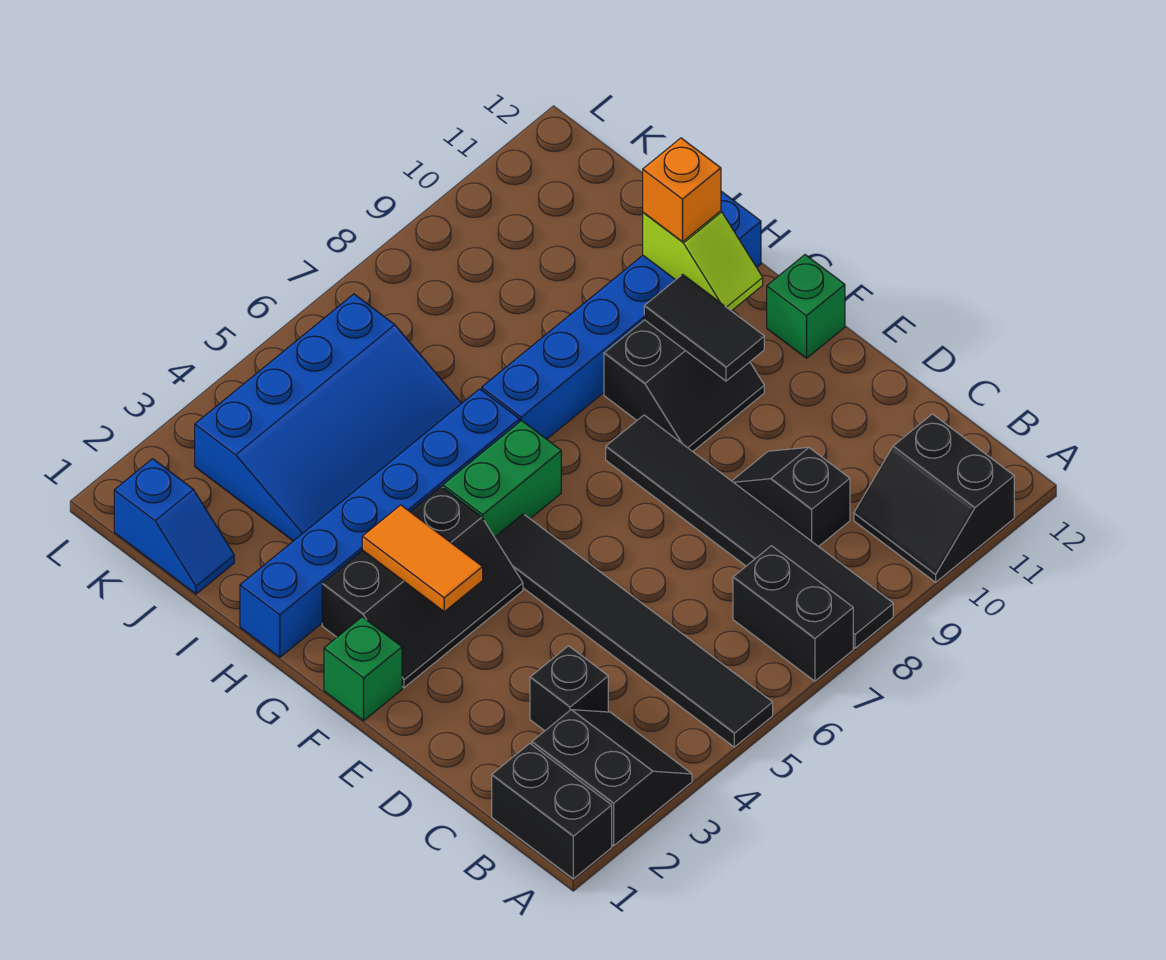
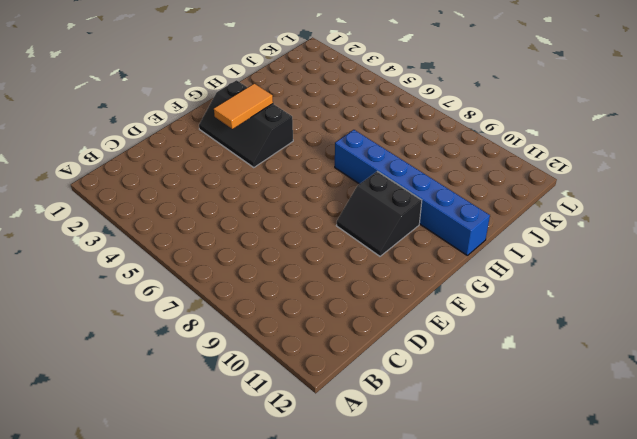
none -> black 1x2 brick [492,744,612,879]
none -> black 2x2 slope [532,710,692,846]
none -> black 1x6 tile [495,514,773,747]

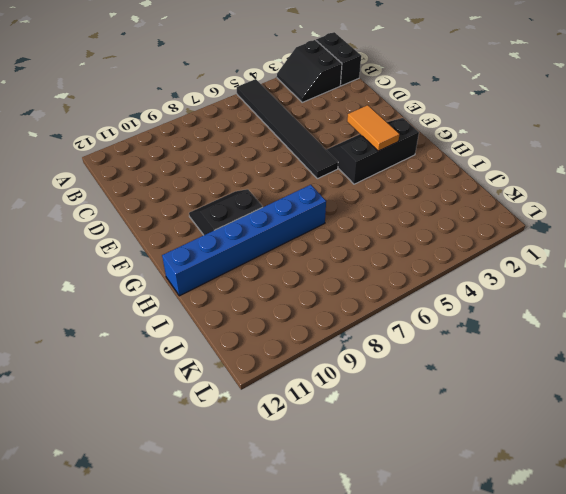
none -> black 1x2 brick [733,546,853,681]
none -> black 1x6 tile [606,415,893,648]
none -> black 2x2 slope [854,414,1014,582]

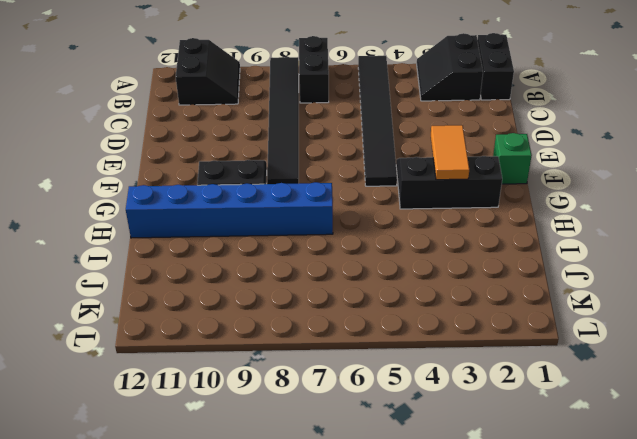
none -> black 1x1 brick [530,646,608,731]
none -> black 1x2 slope [732,447,850,547]
none -> green 1x1 brick [767,255,845,358]

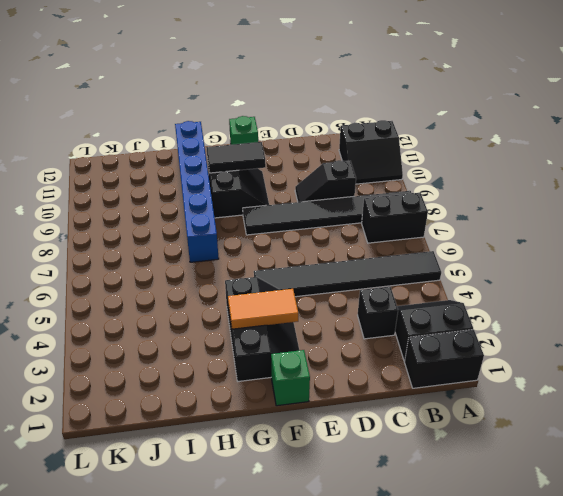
none -> green 1x2 brick [443,420,561,537]
none -> blue 1x6 brick [240,389,520,657]
none -> blue 3x4 slope [195,294,462,541]

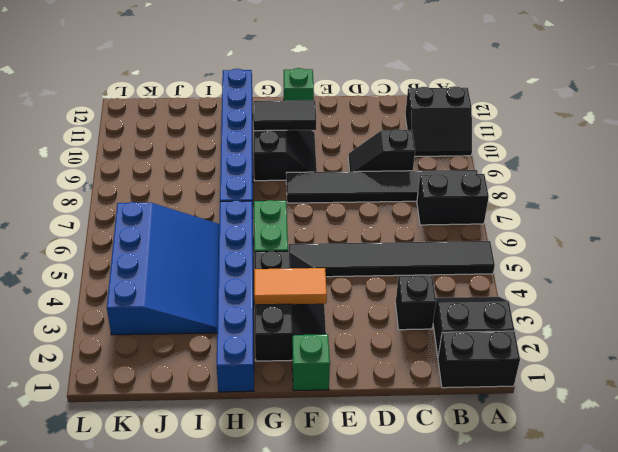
none -> blue 1x2 slope [114,459,234,594]
none -> lime 1x2 slope [643,211,763,311]
none -> orange 1x1 brick [643,138,721,242]

